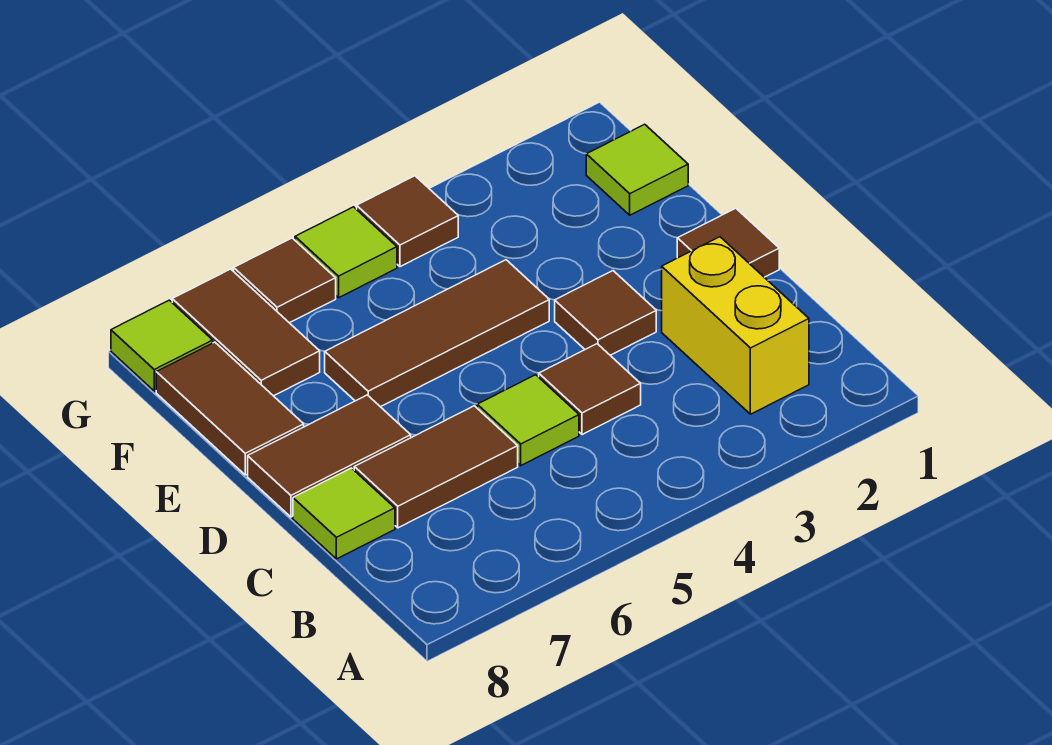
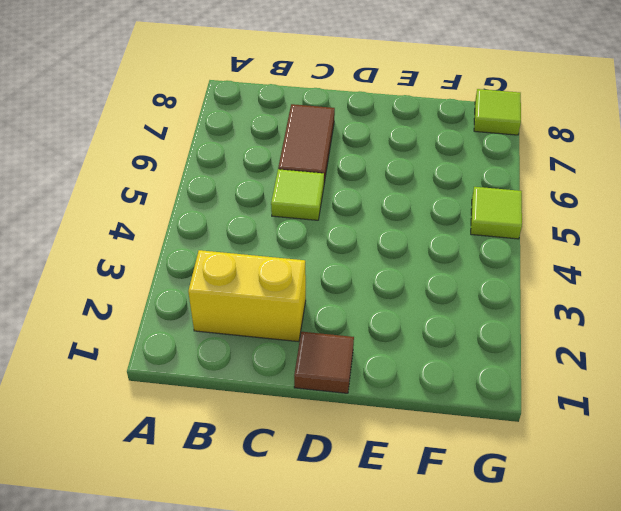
none -> brown 1x1 tile [539,344,641,435]
none -> lime 1x1 tile [293,468,395,559]
none -> brown 1x1 tile [555,271,656,355]

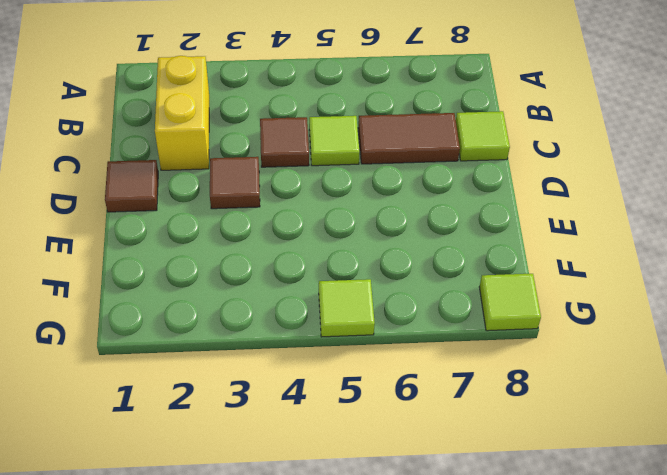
none -> brown 1x2 tile [248,395,411,517]
none -> brown 1x3 tile [325,260,549,407]
none -> brown 1x2 tile [156,342,304,475]

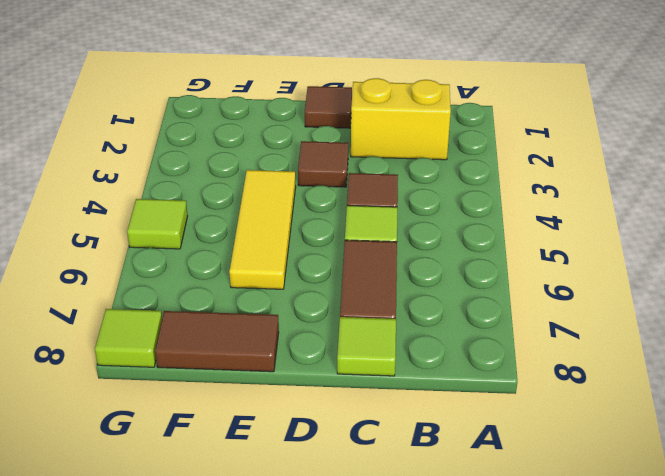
yellow 1x3 tile [229,170,296,289] -> brown 1x3 tile [325,260,549,407]
none -> brown 1x2 tile [248,395,411,517]
none -> lime 1x1 tile [586,124,688,215]
none -> brown 1x2 tile [172,269,320,396]

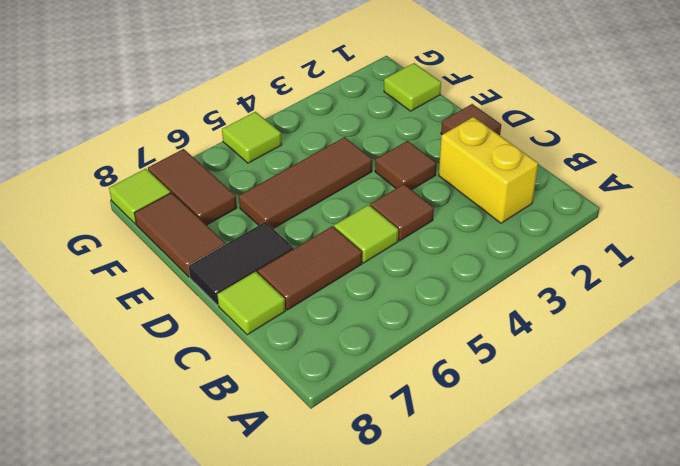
black 1x2 tile [189,222,293,305] -> brown 1x2 tile [248,395,411,517]
none -> brown 1x1 tile [357,176,458,267]
none -> brown 1x1 tile [234,238,336,323]

